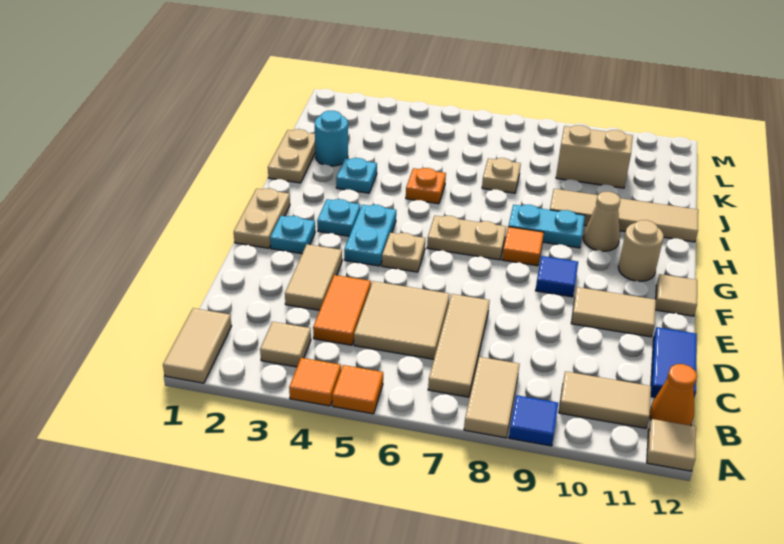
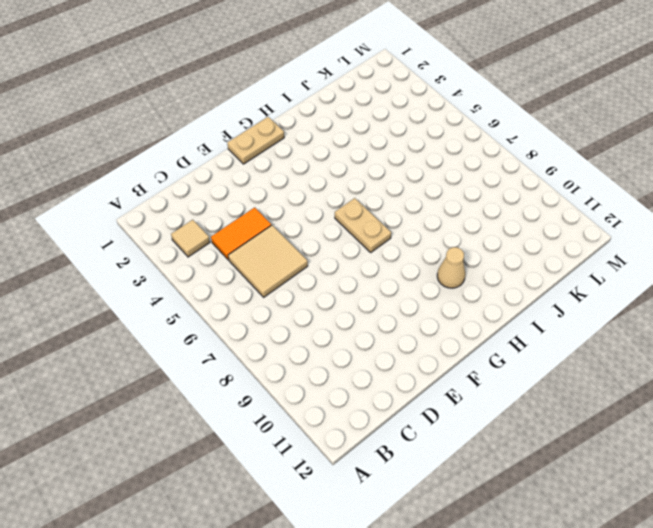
none -> tan 1x2 tile [163,308,231,383]
none -> orange 1x1 tile [289,358,341,406]
none -> orange 1x1 tile [332,365,383,414]
none -> tan 1x2 tile [464,357,520,438]

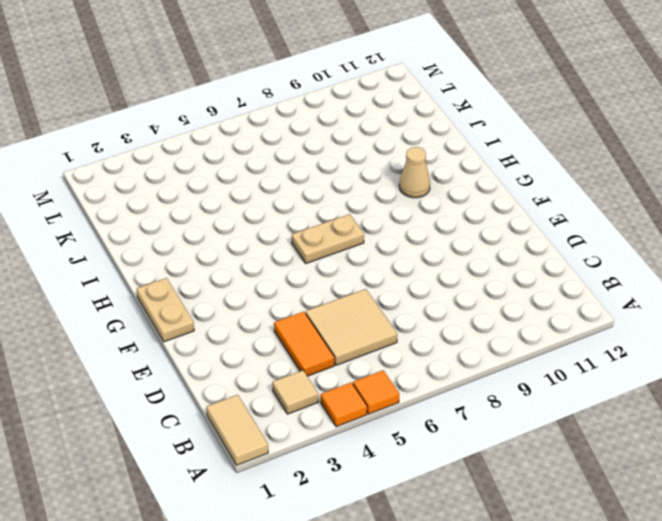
none -> tan 1x2 tile [464,357,520,438]
none -> blue 1x1 tile [509,395,558,446]
none -> tan 1x1 tile [647,419,696,471]
none -> tan 1x3 tile [428,294,490,397]

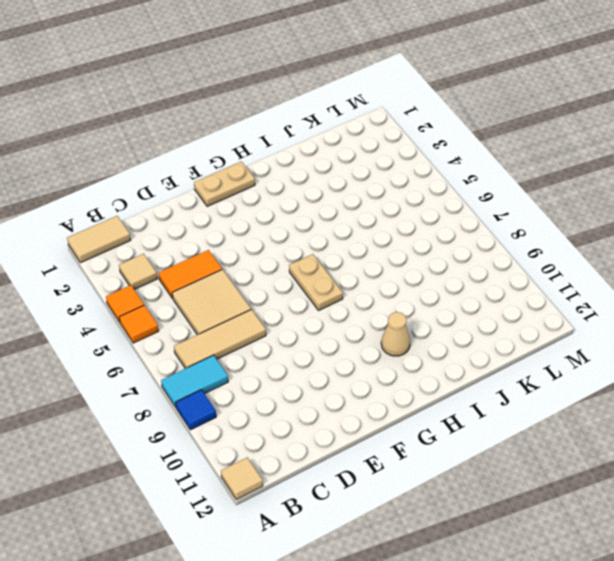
cyan 1x2 tile [161,355,228,407] -> tan 1x2 tile [464,357,520,438]
none -> tan 1x2 tile [559,371,651,428]
none -> orange 1x1 cone [650,364,697,426]
none -> blue 1x2 tile [651,327,697,397]
none -> tan 1x2 tile [285,244,342,310]

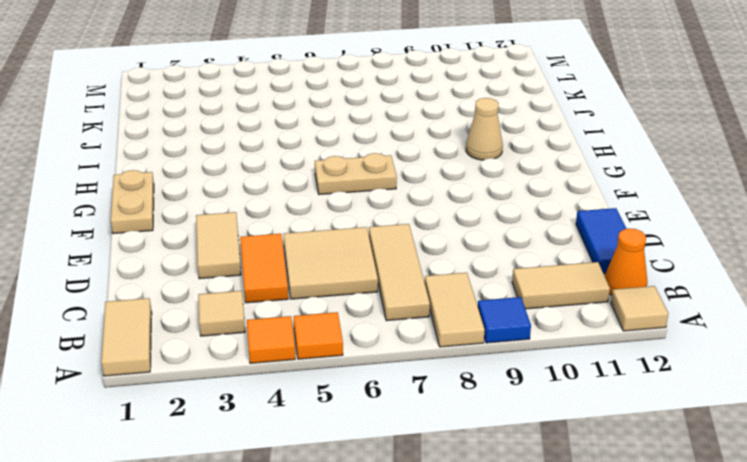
none -> tan 1x2 tile [571,287,656,337]
none -> cyan 1x1 plate [270,216,315,254]
none -> cyan 1x2 plate [344,205,396,266]
none -> tan 1x1 plate [382,233,425,272]

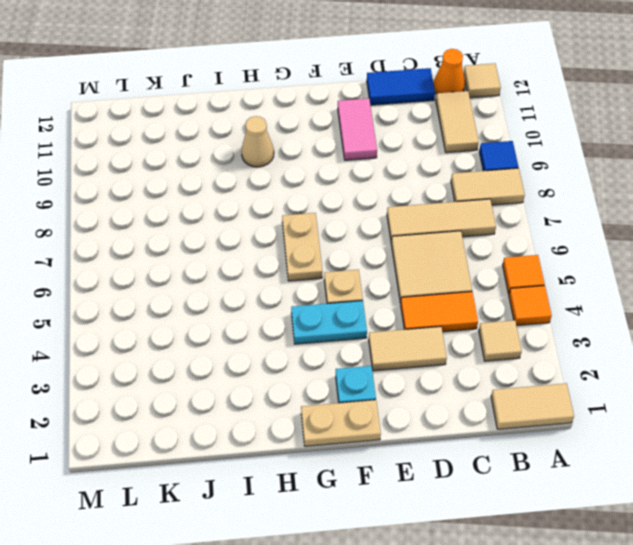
pink 1x2 tile [338,98,377,160] -> tan 1x2 tile [571,287,656,337]
none -> blue 1x1 tile [536,256,578,297]
none -> tan 1x1 tile [655,274,697,316]
none -> cyan 1x1 plate [317,199,360,236]
none -> orange 1x1 tile [502,227,544,266]

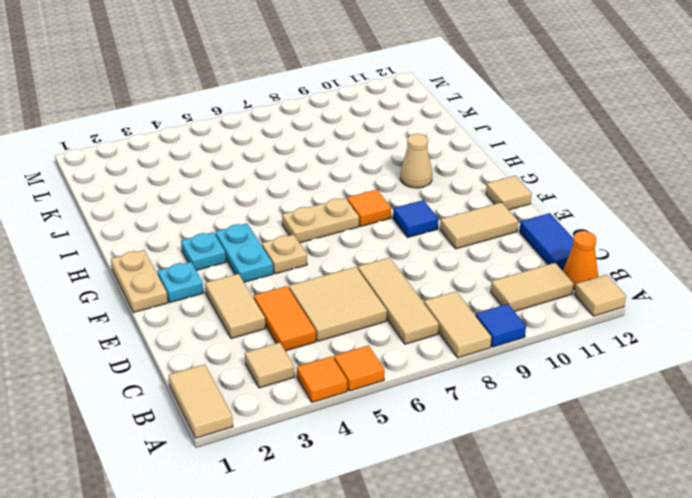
none -> tan 1x1 round brick [618,220,664,281]
none -> cyan 1x2 plate [508,205,585,248]
none -> tan 1x2 plate [268,129,315,183]
none -> cyan 1x1 plate [336,158,377,193]

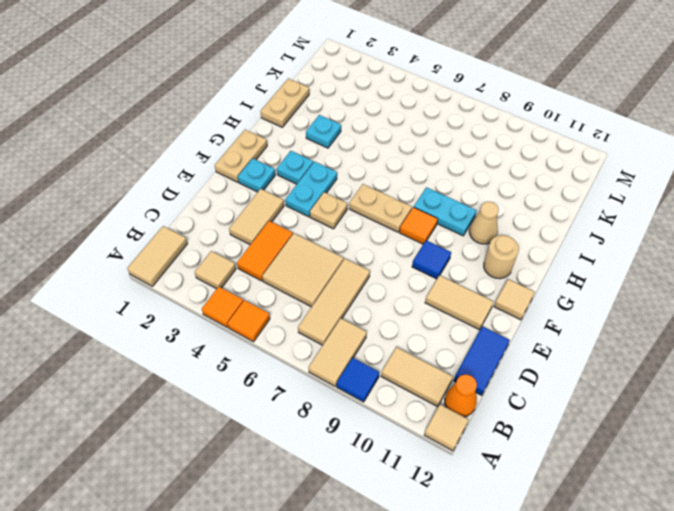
none -> orange 1x1 plate [406,168,446,204]
none -> tan 1x4 tile [550,189,698,242]
none -> cyan 1x1 round brick [315,111,348,166]
none -> tan 1x1 plate [482,158,521,193]

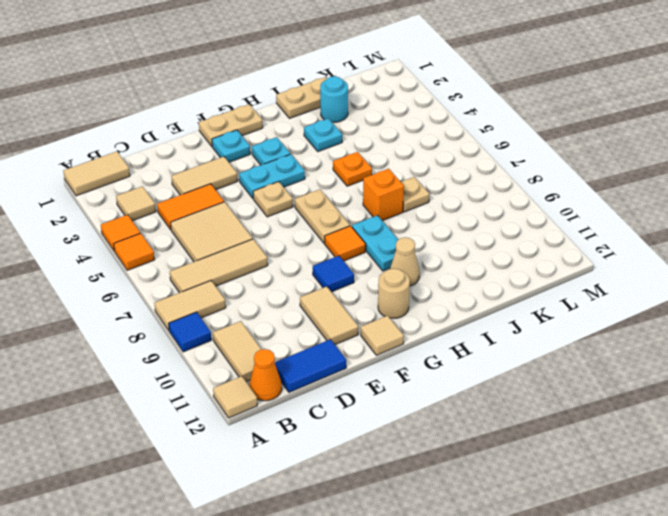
orange 1x1 brick [363,169,404,221] -> none
none -> tan 1x4 tile [550,189,698,242]
none -> tan 1x2 brick [556,125,633,188]

